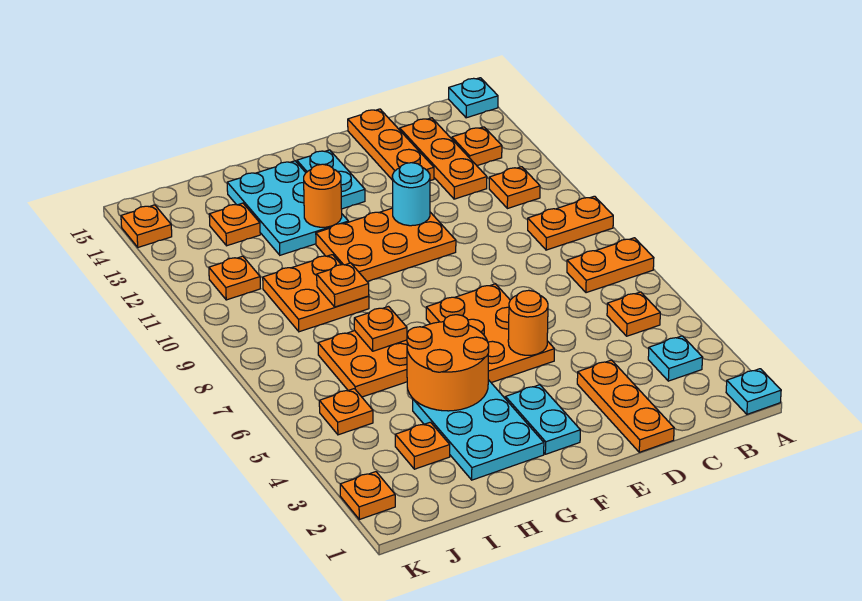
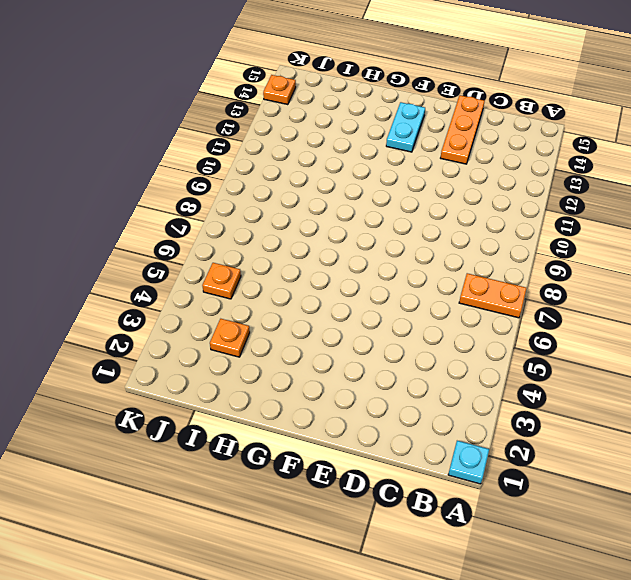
none -> orange 1x2 plate [528,196,613,250]
none -> cyan 1x1 plate [449,78,498,118]
none -> cyan 1x1 plate [648,336,703,381]
none -> orange 1x1 plate [607,292,660,336]

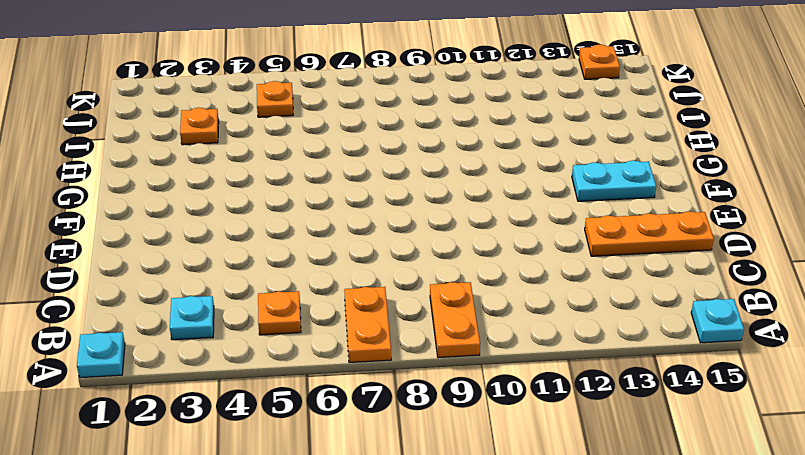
none -> orange 1x1 plate [489,167,540,209]
none -> orange 1x1 plate [452,127,502,166]
none -> orange 1x3 plate [400,118,487,199]
none -> orange 1x3 plate [577,360,674,452]

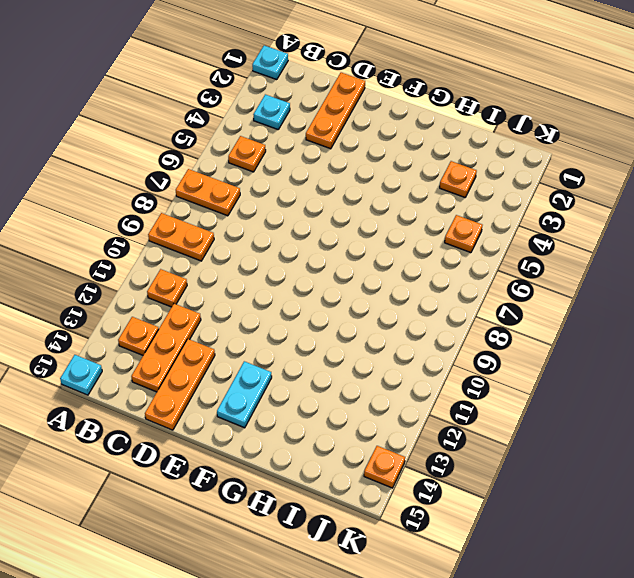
none -> orange 2x3 plate [426,284,554,383]
none -> orange 2x3 plate [316,208,456,281]
none -> cyan 1x2 plate [505,385,580,454]
none -> cyan 2x3 plate [413,380,544,480]

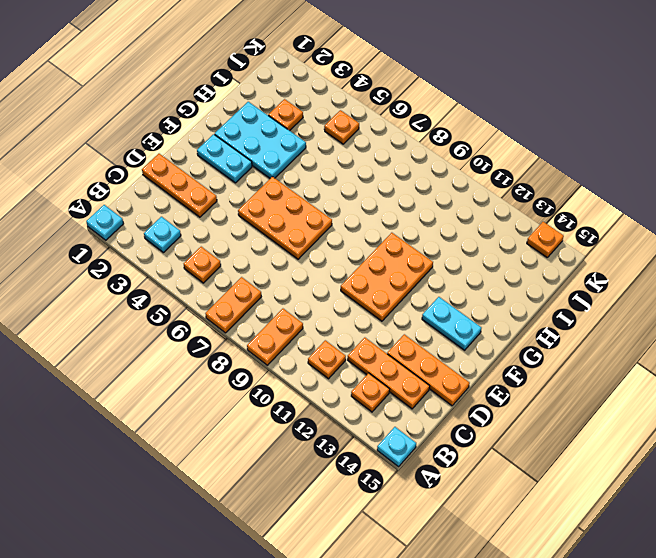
none -> cyan 2x3 plate [227,161,348,255]
none -> orange 2x2 plate [318,331,407,397]
none -> orange 2x2 plate [263,255,369,332]
none -> orange 1x1 plate [209,203,260,246]

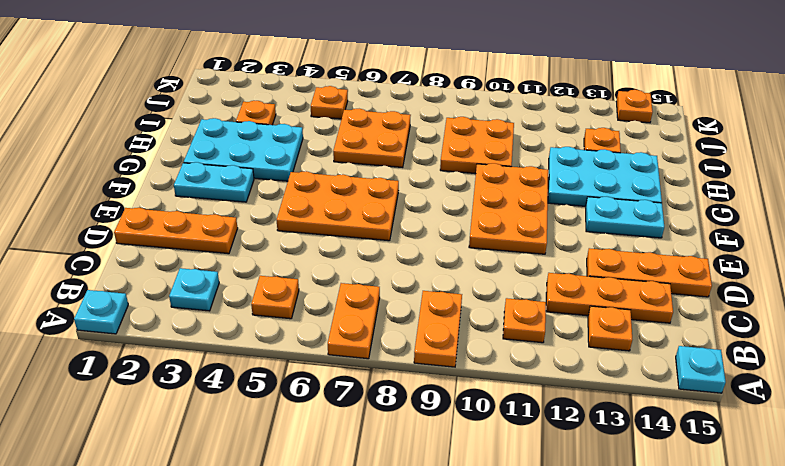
none -> orange 1x1 plate [209,256,260,300]
none -> orange 1x1 plate [340,472,395,519]
none -> orange 1x1 round brick [508,290,548,355]
none -> cyan 1x1 round brick [392,163,430,226]

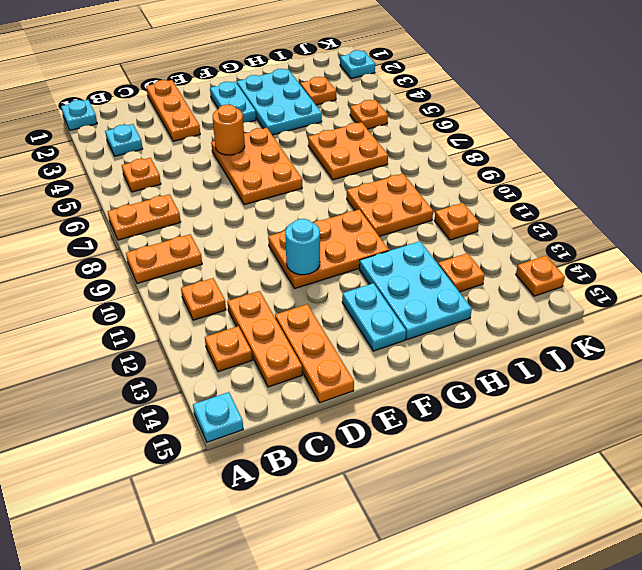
cyan 1x1 plate [340,50,375,79] -> orange 1x1 plate [340,472,395,519]
none -> orange 2x2 round brick [407,315,489,411]
none -> orange 1x1 round brick [304,164,342,227]
none -> orange 1x1 plate [354,307,407,351]
none -> orange 1x1 plate [317,263,369,307]

